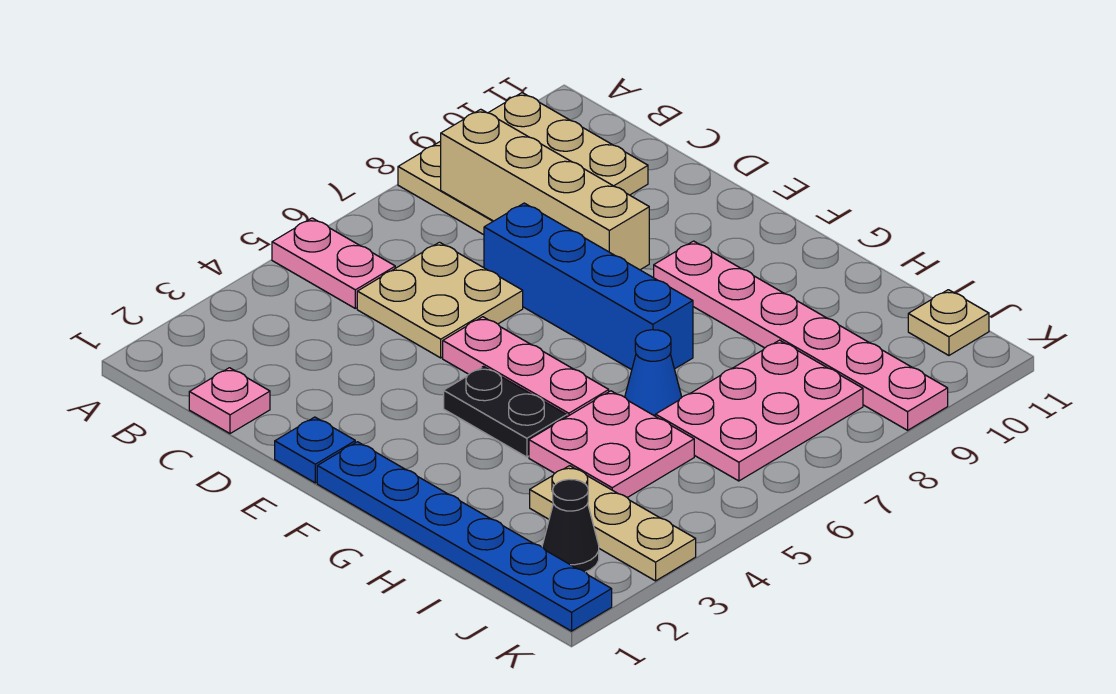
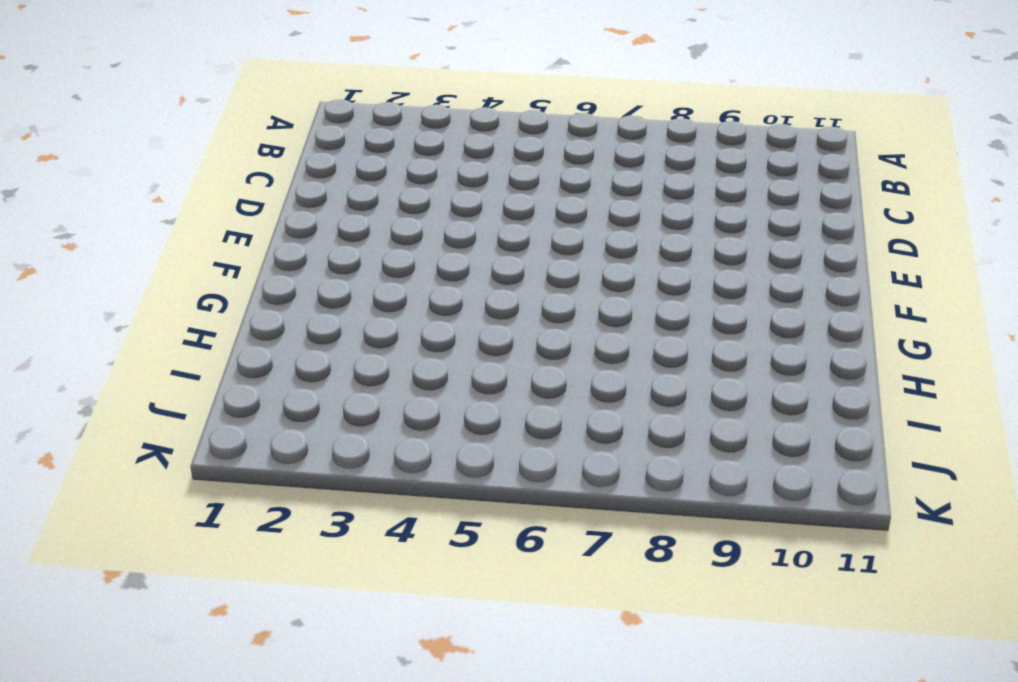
none -> pink 1x2 plate [272,218,395,308]
none -> tan 3x3 plate [398,93,648,235]
none -> pink 1x1 plate [189,368,270,434]

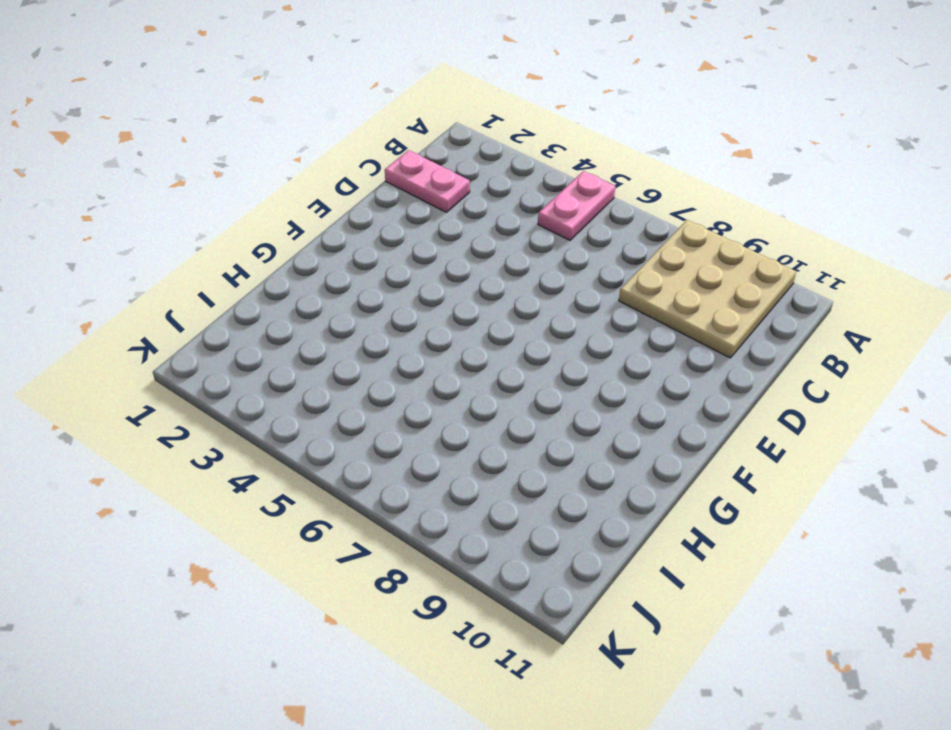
pink 1x2 plate [385,150,470,212] -> pink 1x1 plate [189,368,270,434]
none -> tan 2x2 plate [357,242,523,358]
none -> blue 1x4 brick [484,203,693,370]
none -> blue 1x1 plate [275,417,355,483]

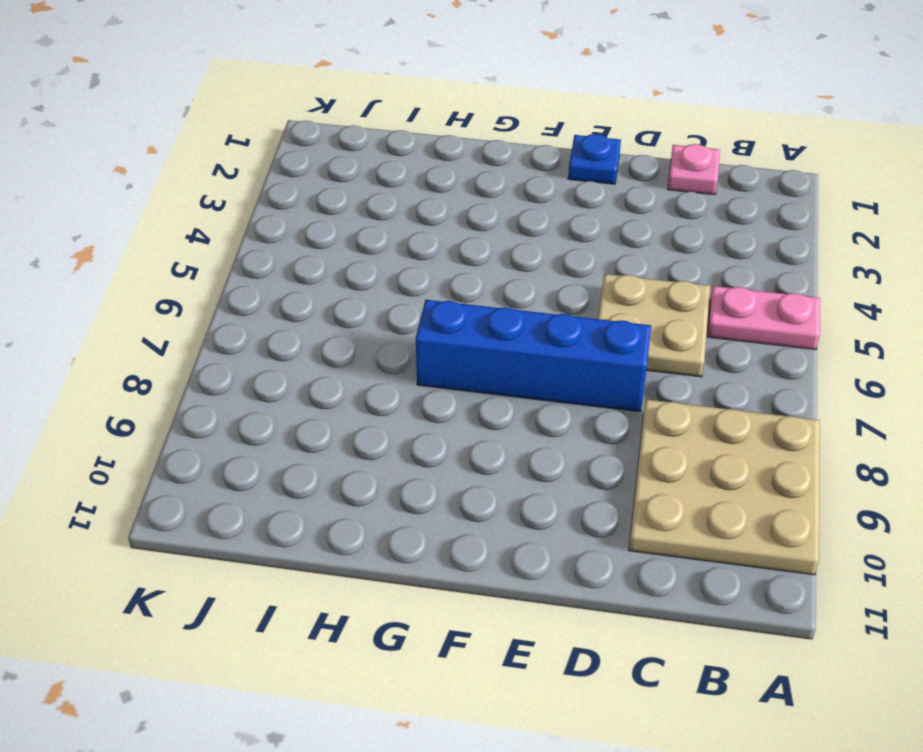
none -> pink 1x3 plate [443,317,609,417]
none -> blue 1x6 plate [317,442,612,631]
none -> black 1x2 plate [444,367,567,457]

